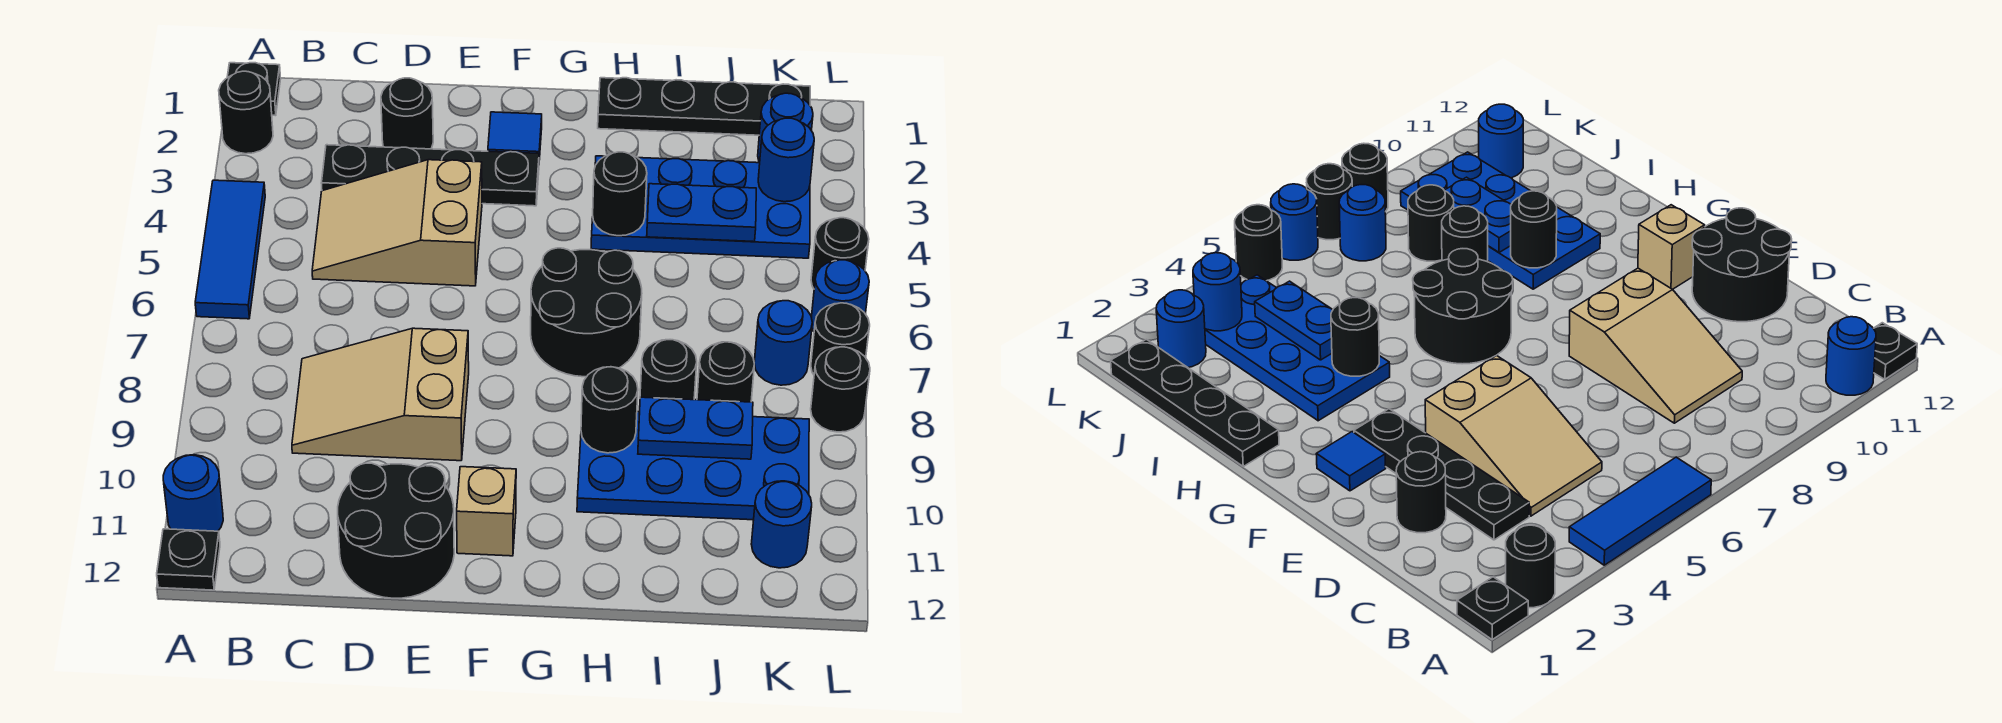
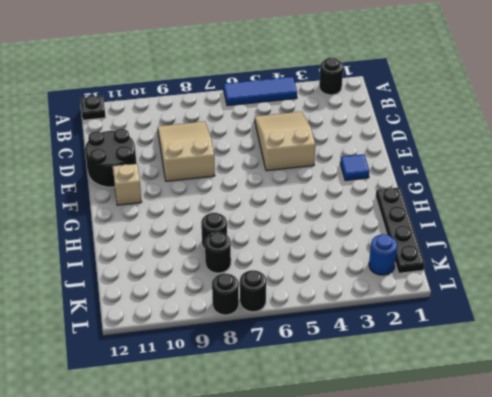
none -> black 1x1 plate [227,63,281,116]
none -> blue 1x1 round brick [163,455,223,531]
none -> black 1x4 plate [321,145,539,206]
none -> black 1x1 round brick [381,78,433,149]

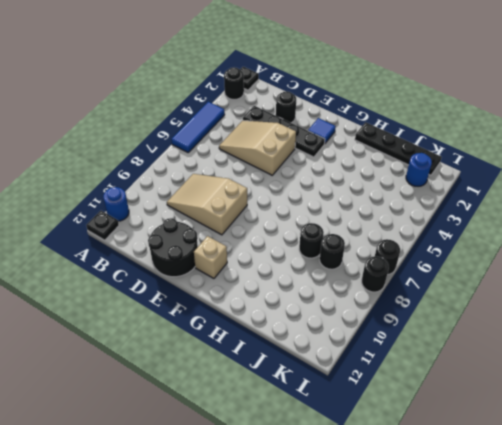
none -> black 2x2 round brick [531,248,642,377]
none -> blue 2x4 plate [591,156,810,258]
none -> blue 2x4 plate [577,412,809,520]
none -> blue 1x1 round brick [754,301,812,385]

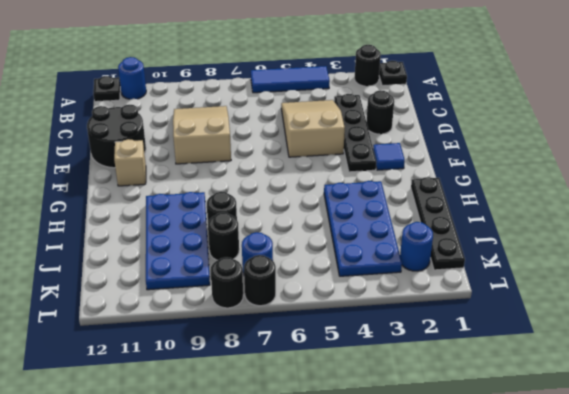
none -> black 2x2 round brick [531,248,642,377]
none -> blue 1x1 round brick [751,481,812,568]
none -> black 1x1 round brick [811,218,869,288]
none -> blue 1x1 round brick [811,260,869,331]

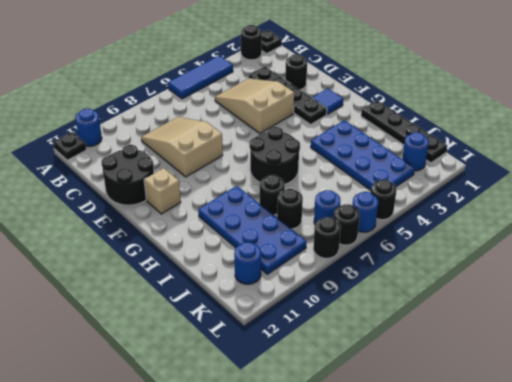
none -> black 1x1 round brick [593,152,647,236]
none -> black 1x1 round brick [581,367,638,453]
none -> blue 1x2 plate [647,184,756,242]
none -> blue 1x2 plate [638,397,753,459]

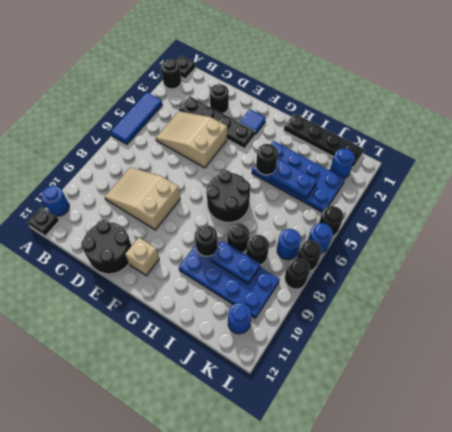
none -> blue 1x1 round brick [758,118,814,202]

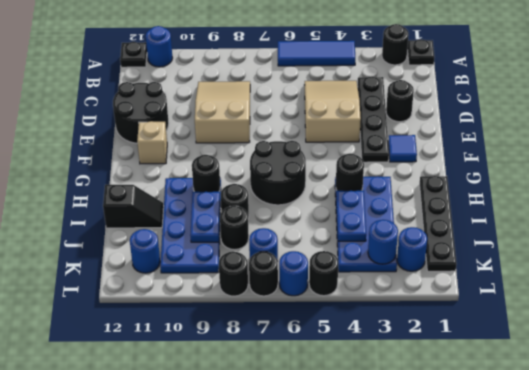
black 1x2 slope [103,185,164,228] -> none

